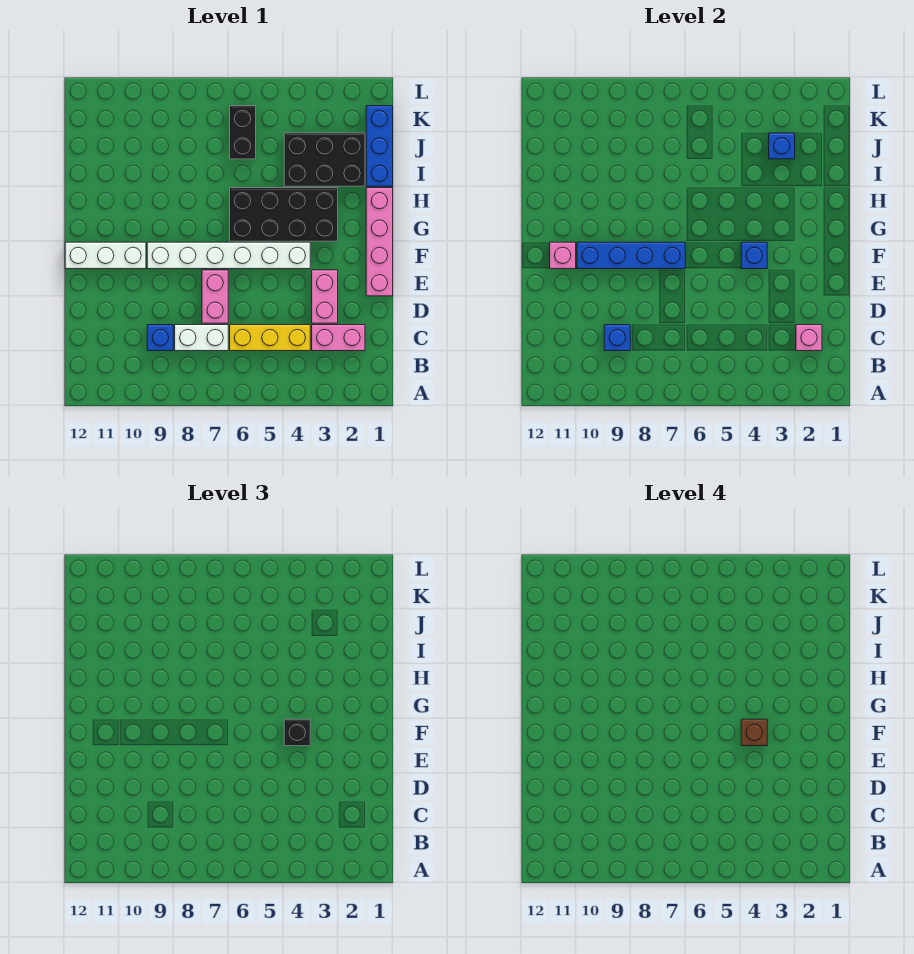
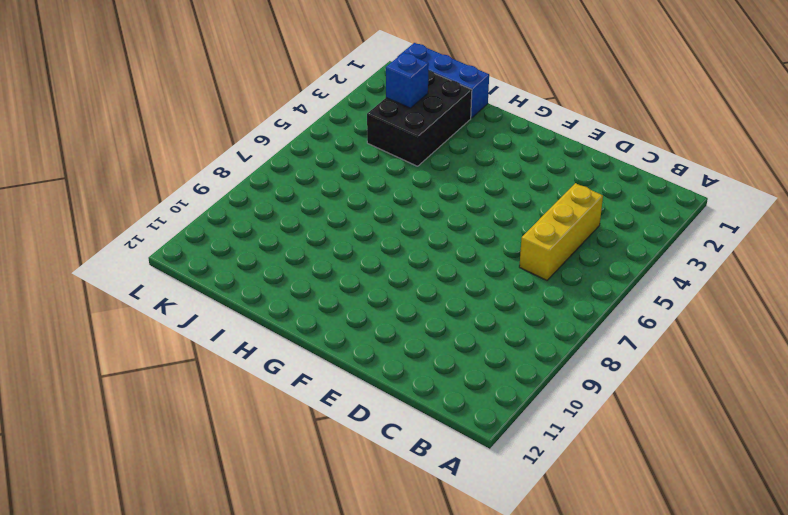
none -> pink 1x2 brick [312,325,365,351]
none -> white 1x2 brick [175,325,228,351]
none -> blue 1x1 brick [147,325,173,351]

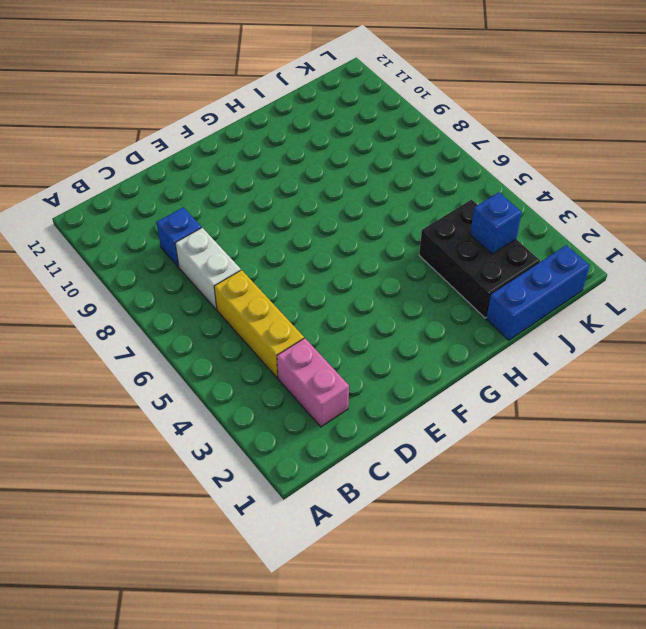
none -> pink 1x2 brick [312,270,338,323]
none -> pink 1x2 brick [202,270,228,323]
none -> pink 1x4 brick [366,188,393,296]

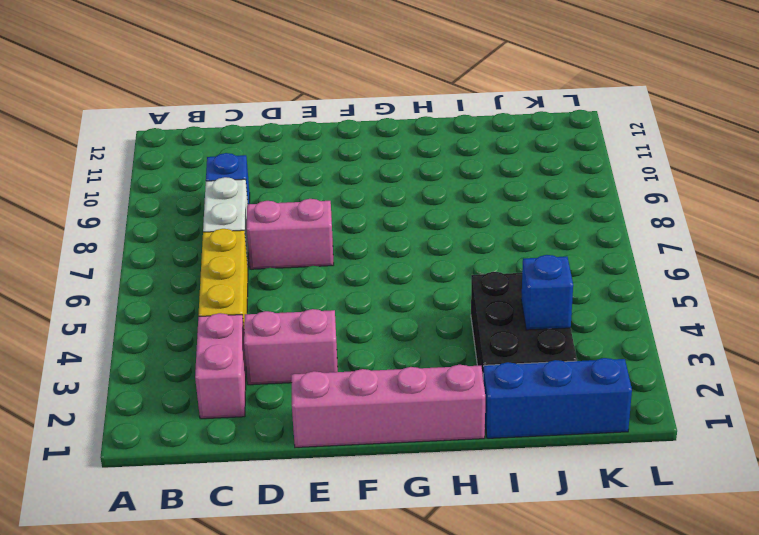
none -> white 1x6 brick [147,242,310,269]
none -> white 1x3 brick [65,242,146,269]
none -> black 2x4 brick [230,188,338,241]

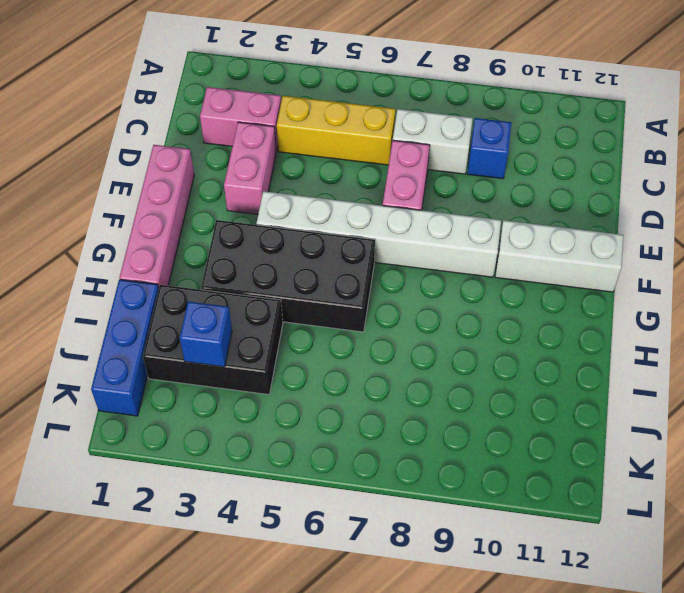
none -> black 1x2 brick [230,106,256,159]
none -> pink 1x1 brick [796,325,822,351]
none -> blue 1x1 brick [604,325,630,351]

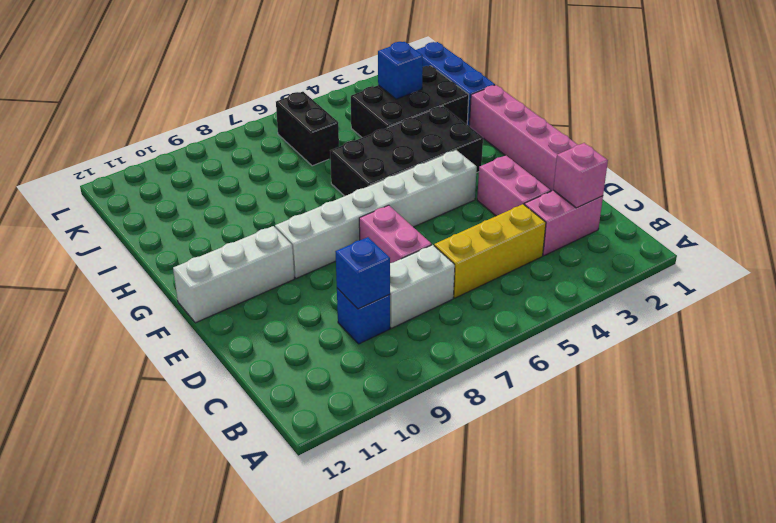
none -> blue 1x1 brick [741,242,767,269]
none -> blue 1x4 brick [577,242,685,269]
none -> pink 1x1 brick [550,242,576,269]

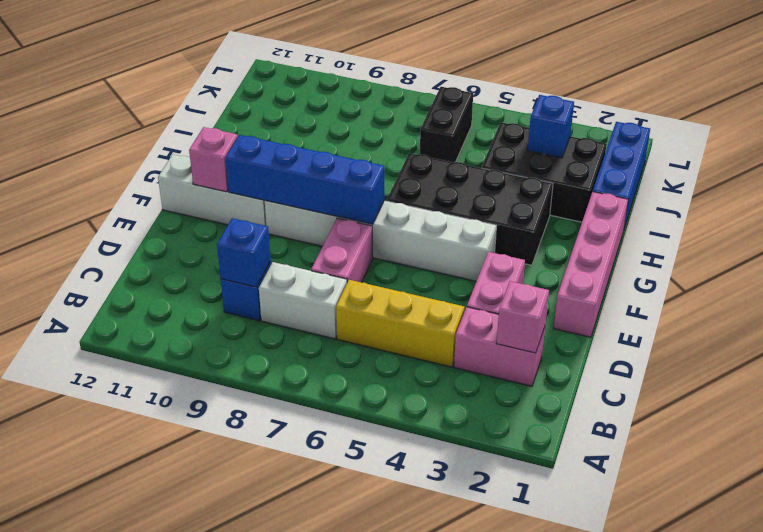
none -> blue 1x1 brick [741,242,767,269]
none -> black 1x1 brick [284,719,310,746]
none -> brown 1x1 brick [741,719,767,746]

